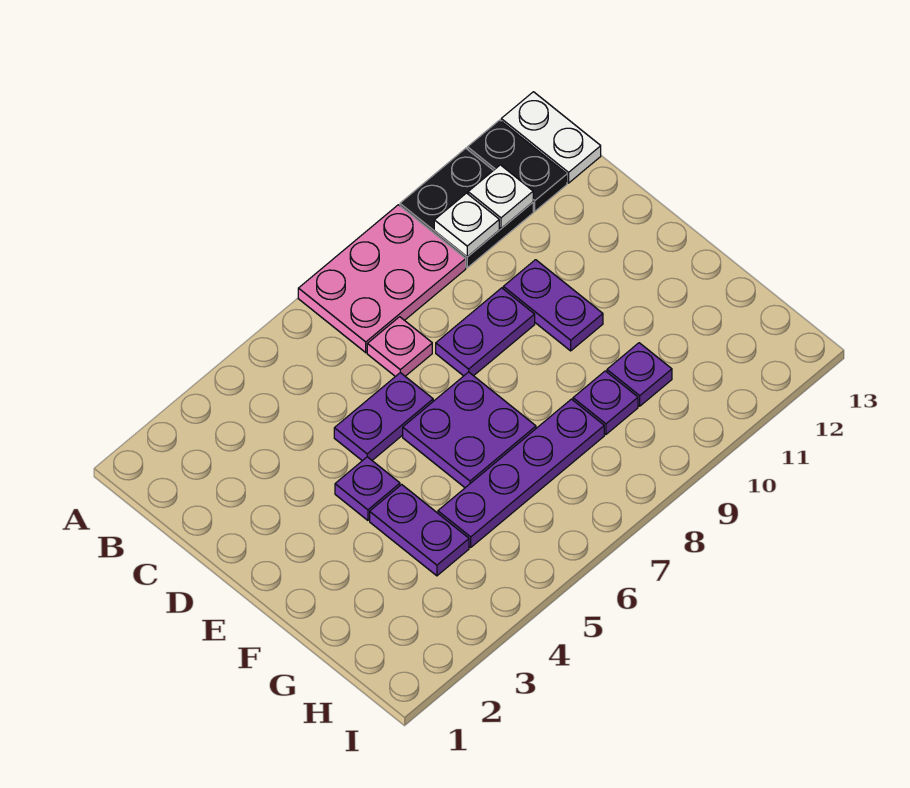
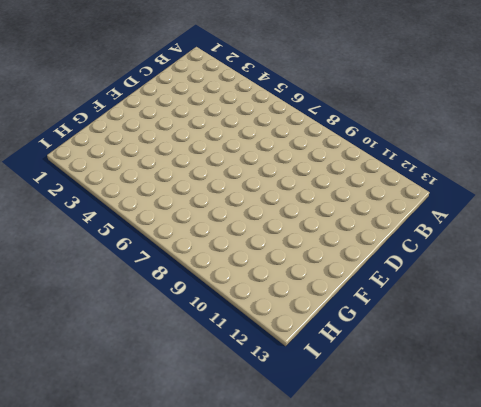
none -> pink 2x3 plate [298,205,466,353]
none -> black 2x2 plate [400,148,533,268]
none -> black 1x2 plate [467,120,567,211]

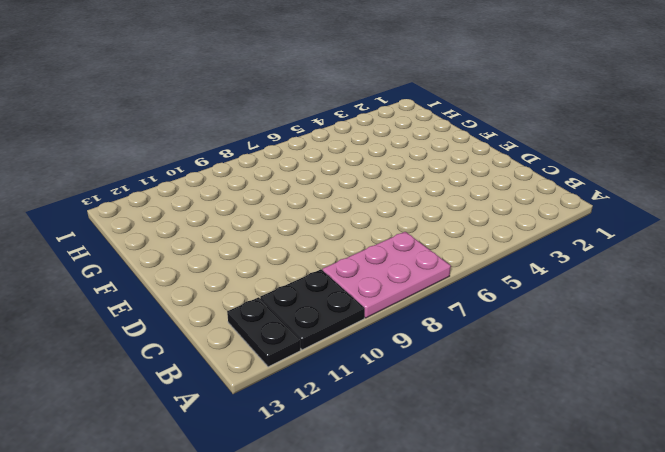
none -> white 1x2 plate [501,92,601,183]
none -> pink 1x1 plate [367,317,432,377]
none -> purple 1x2 plate [334,373,433,461]

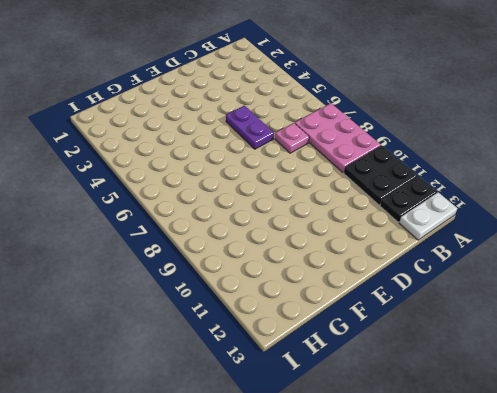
none -> purple 1x2 plate [436,288,535,376]
none -> purple 1x2 plate [503,260,603,351]
none -> purple 1x1 plate [335,457,400,520]

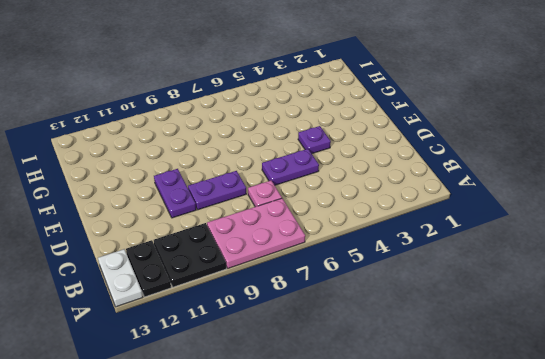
none -> purple 2x2 plate [403,372,536,488]
none -> purple 1x2 plate [370,485,469,576]
none -> purple 1x4 plate [438,399,604,547]

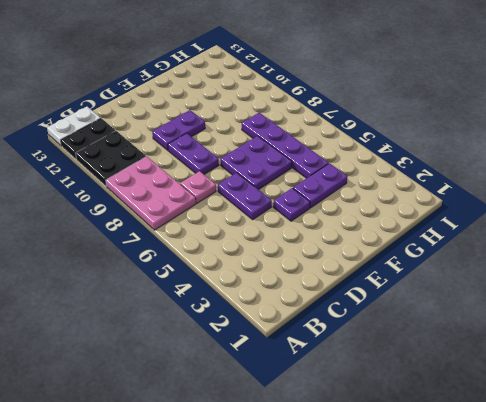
none -> purple 1x1 plate [573,371,638,434]
none -> purple 1x1 plate [607,343,672,406]
none -> white 1x1 plate [434,193,499,257]

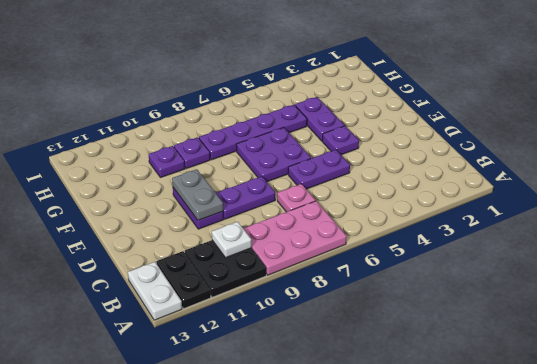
grey 1x2 plate [172,169,223,220] -> none
none -> white 1x1 plate [468,165,533,228]

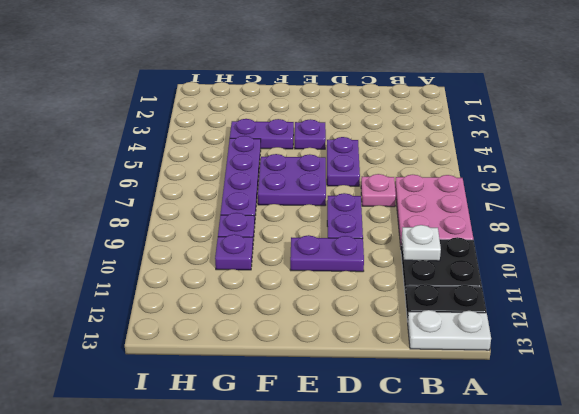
none -> white 1x1 plate [468,165,533,228]

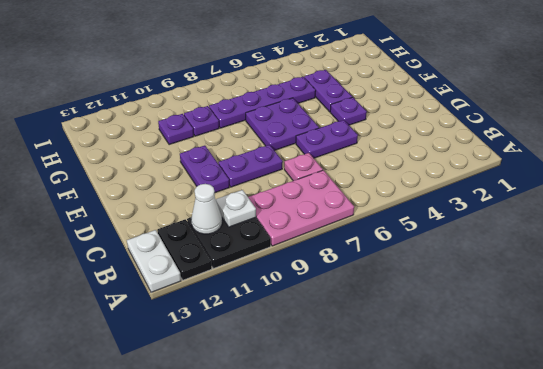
white 1x1 cone [191,184,222,234] -> white 1x1 plate [468,165,533,228]

